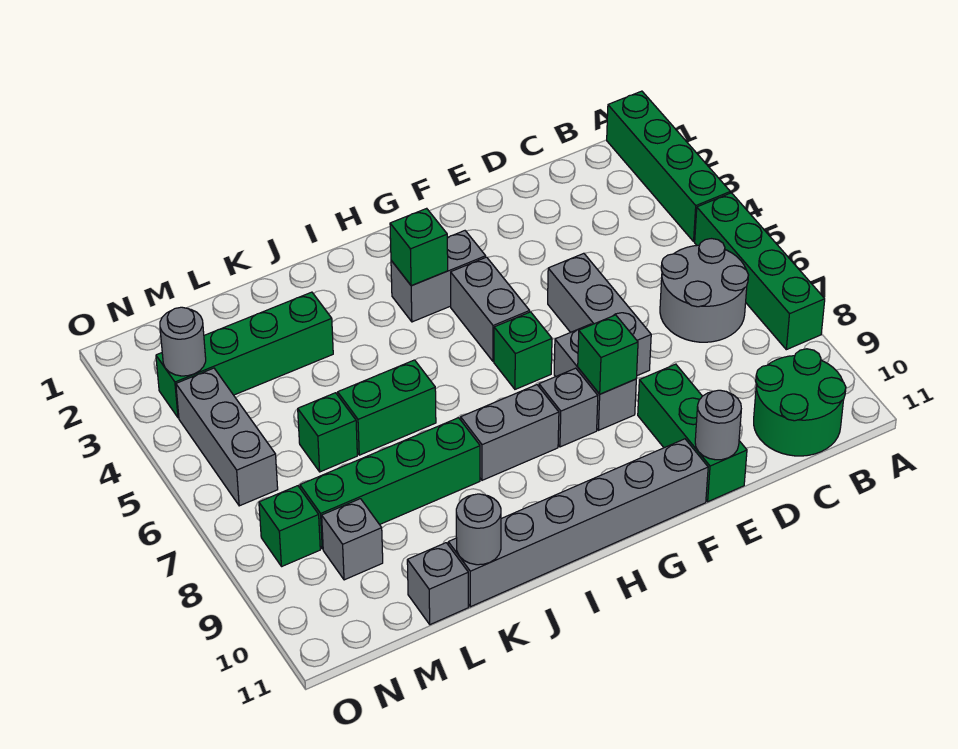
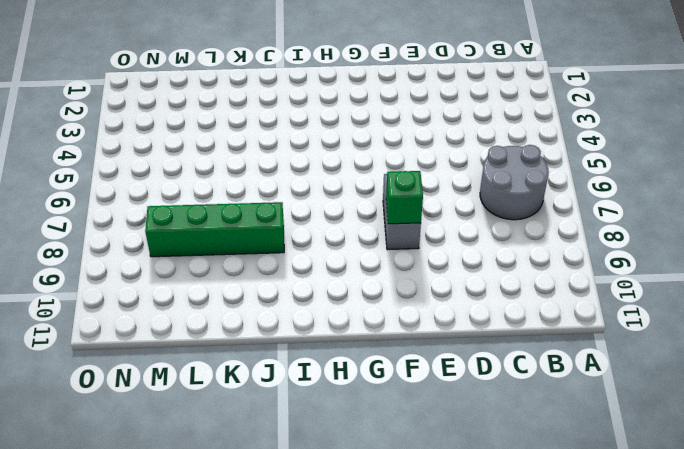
none -> green 1x4 brick [607,91,730,241]
none -> green 1x4 brick [695,193,825,350]
none -> green 2x2 round brick [754,349,846,456]

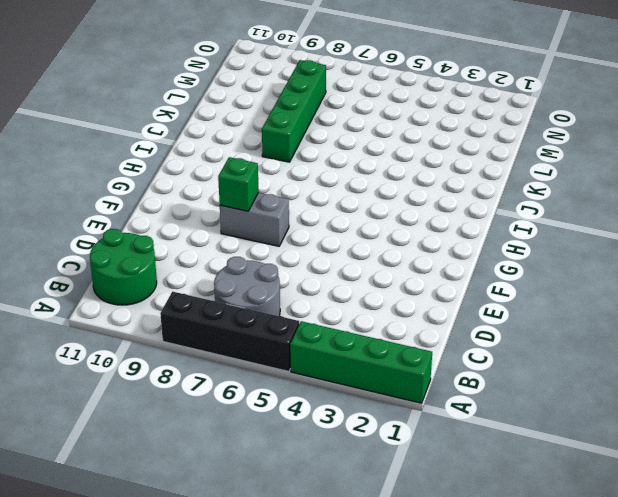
black 1x4 brick [160,292,299,372] -> green 1x4 brick [695,193,825,350]
none -> grey 1x3 brick [548,253,651,376]
none -> green 1x3 brick [638,364,747,502]
none -> grey 1x6 brick [448,439,708,607]

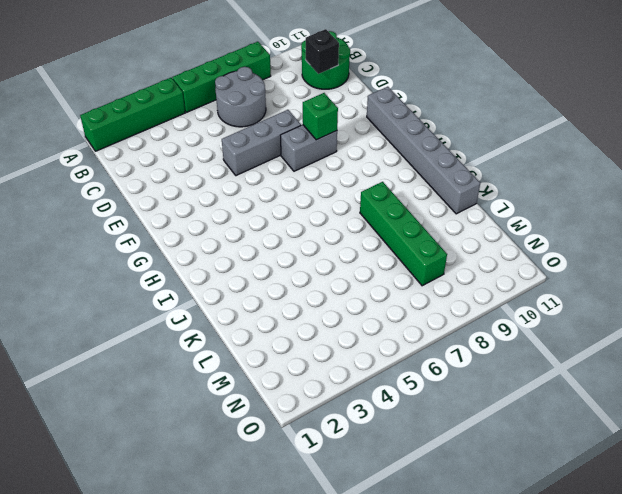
black 1x1 brick [306,29,339,74] -> none
none -> green 1x3 brick [638,364,747,502]
none -> grey 1x2 brick [391,231,486,322]
none -> grey 1x2 brick [451,257,530,361]

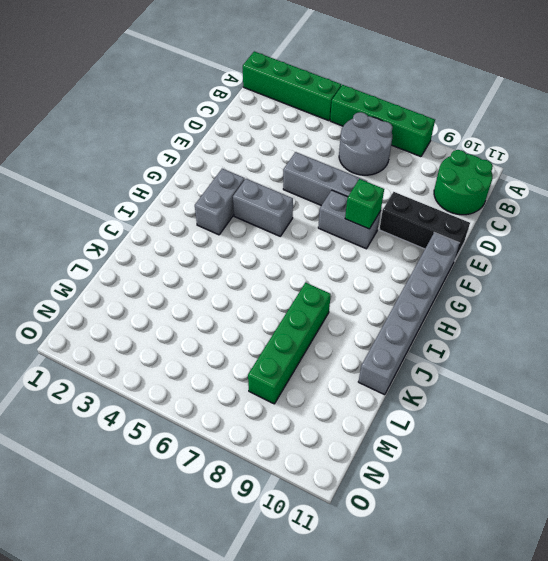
black 1x3 brick [379,192,470,259] -> green 1x3 brick [638,364,747,502]
none -> green 1x1 brick [494,312,552,389]
none -> grey 1x1 brick [539,368,598,447]
none -> grey 1x2 brick [461,385,559,480]

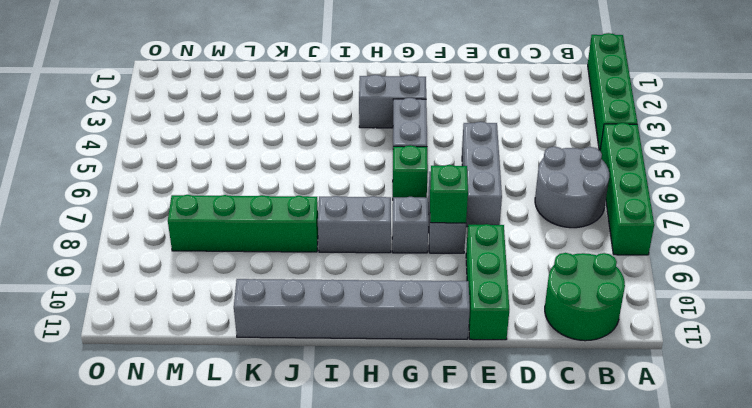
none -> green 1x2 brick [338,360,436,455]
none -> green 1x4 brick [156,292,333,418]
none -> green 1x1 brick [298,393,357,472]

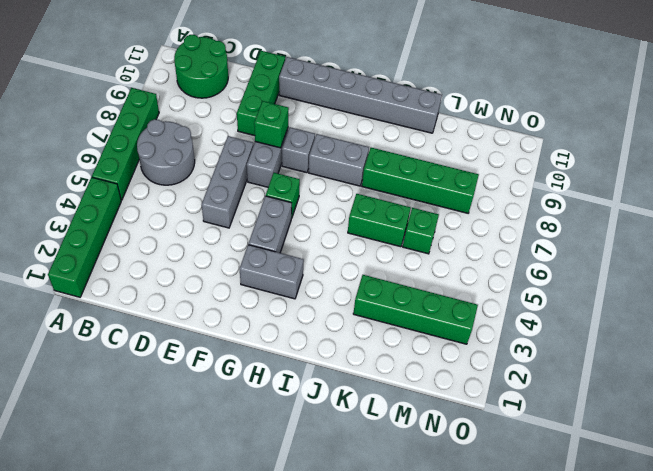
none -> grey 1x1 brick [407,543,469,625]
none -> grey 1x1 brick [322,499,383,580]
none -> grey 1x3 brick [176,368,278,506]

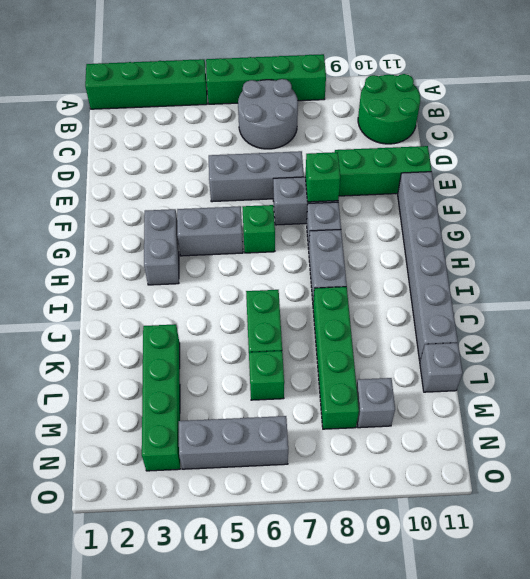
none -> green 1x1 brick [259,486,320,566]
none -> grey 1x1 round brick [695,390,741,460]
none -> green 1x1 brick [390,208,448,286]

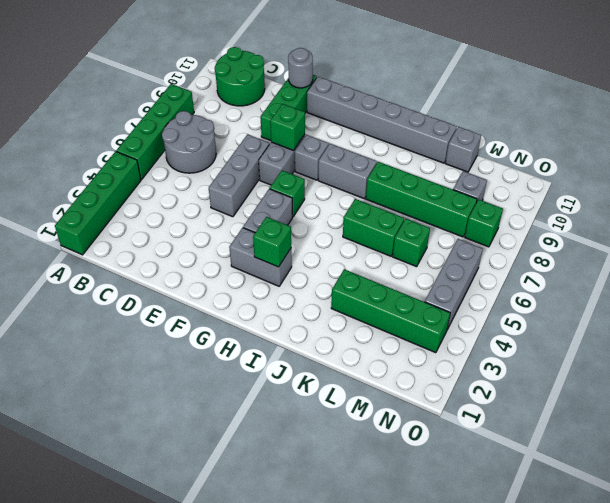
none -> grey 1x1 round brick [456,494,501,565]
none -> grey 1x1 round brick [160,307,206,376]

